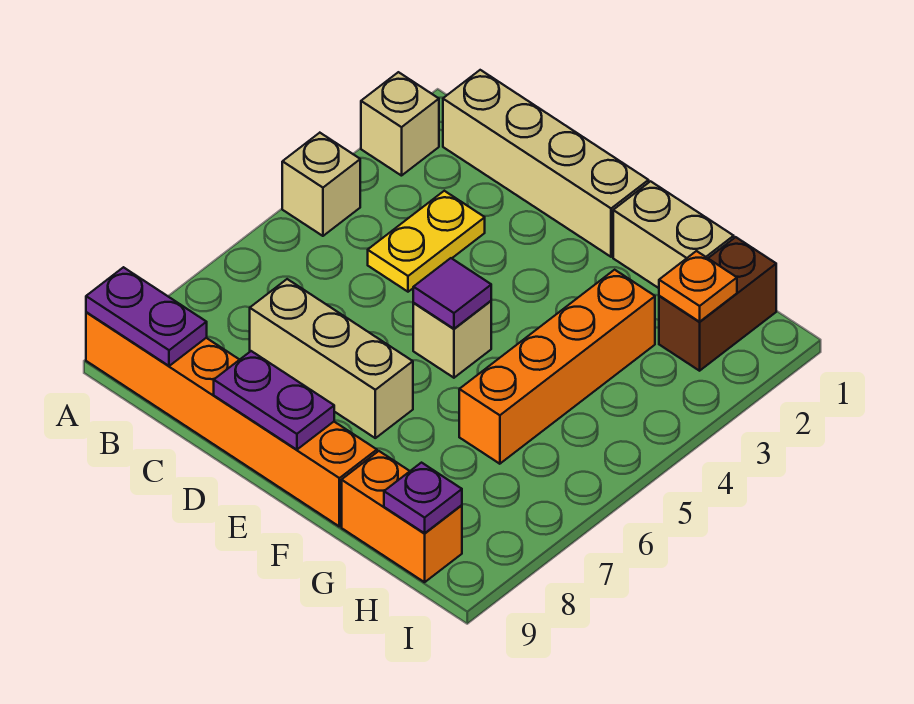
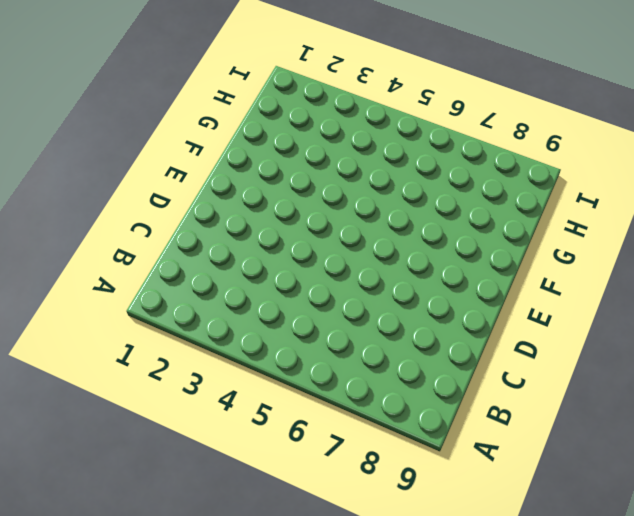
none -> tan 1x1 brick [361,72,439,176]
none -> tan 1x1 brick [282,133,360,236]
none -> orange 1x6 brick [86,312,377,526]

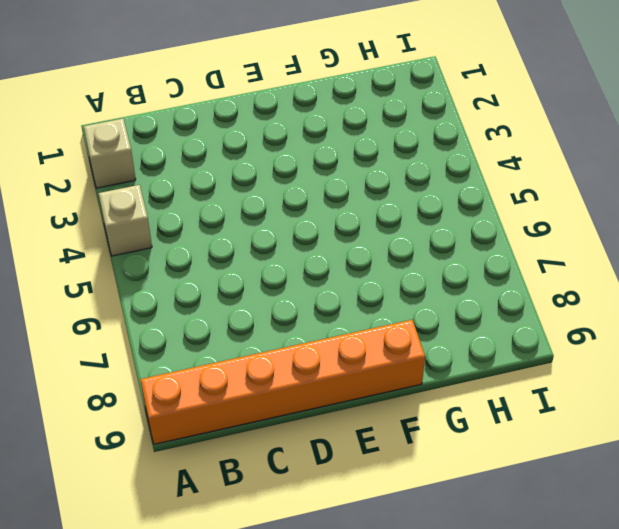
none -> tan 1x4 brick [443,70,649,257]
none -> yellow 1x2 plate [368,191,485,292]
none -> tan 1x3 brick [250,279,413,438]

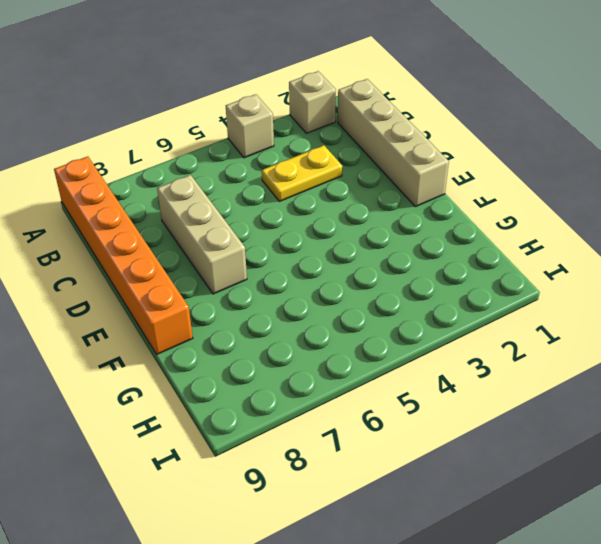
none -> tan 1x1 brick [413,301,491,378]
none -> tan 1x2 brick [613,181,734,288]
none -> orange 1x4 brick [459,270,655,464]

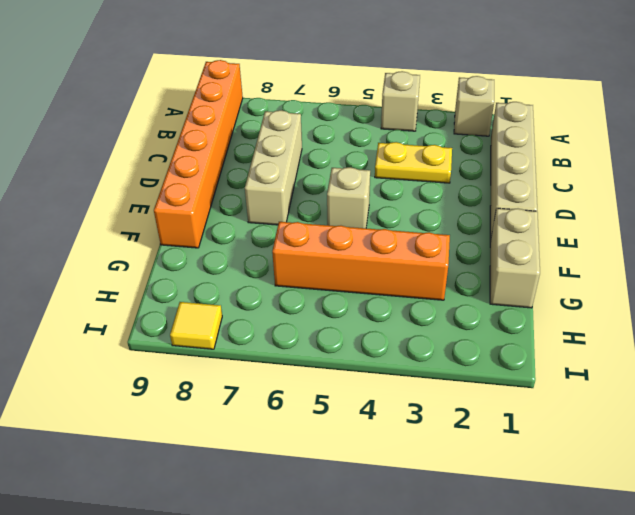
yellow 1x1 tile [170,302,222,349] -> none
none -> orange 1x2 brick [342,451,462,582]
none -> brown 1x2 brick [659,237,776,371]
none -> purple 1x2 plate [86,267,207,366]

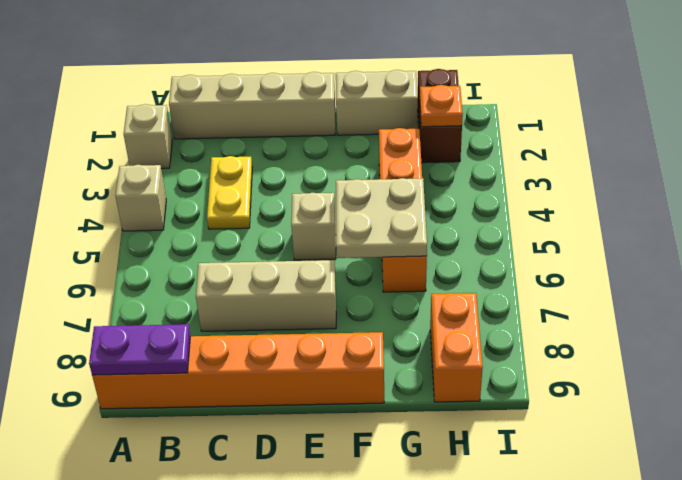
tan 2x2 plate [336,178,427,258] -> none
orange 1x2 brick [430,293,483,402] -> orange 1x2 brick turned to [342,451,462,582]
none -> purple 1x2 plate [214,351,334,450]
none -> purple 1x1 tile [413,258,491,329]
none -> purple 1x1 plate [384,463,462,533]

